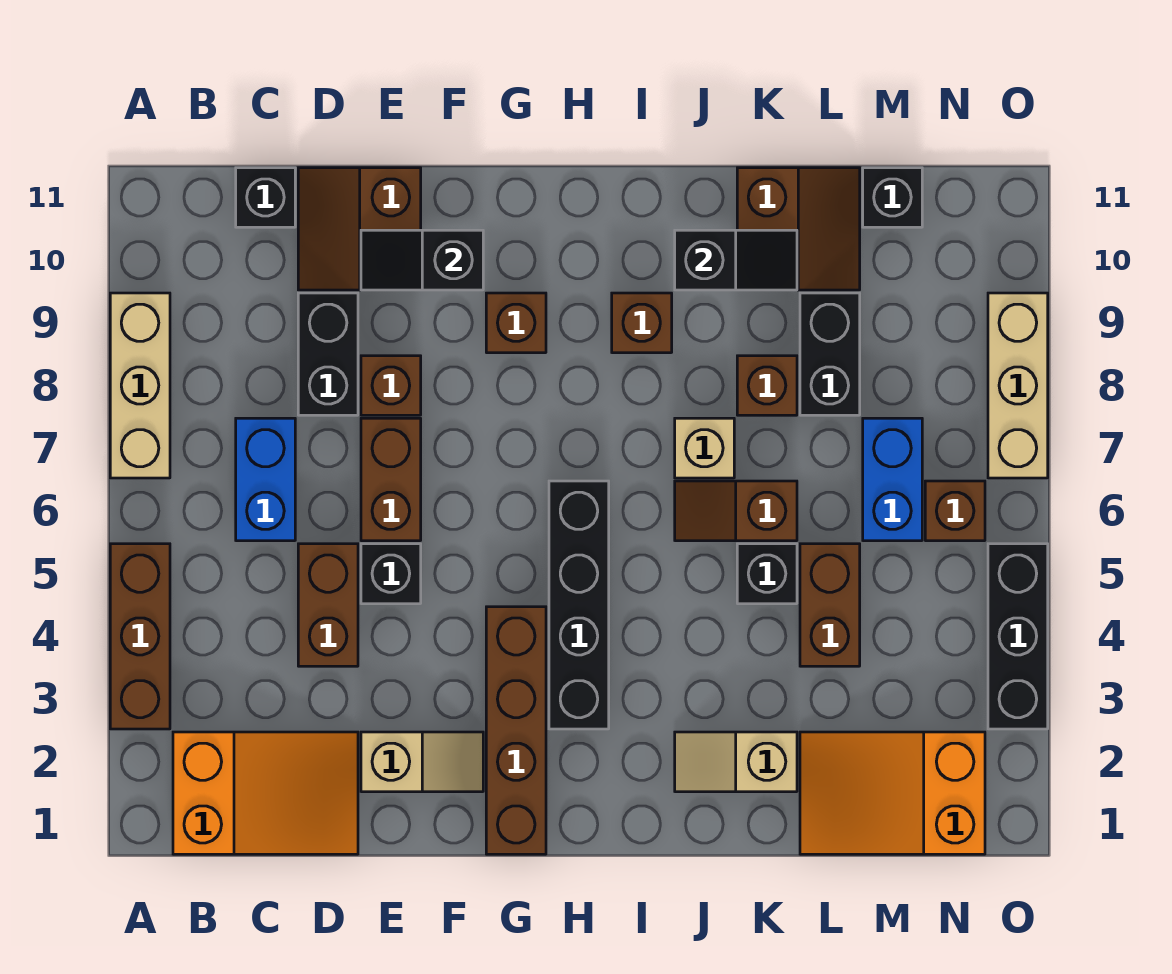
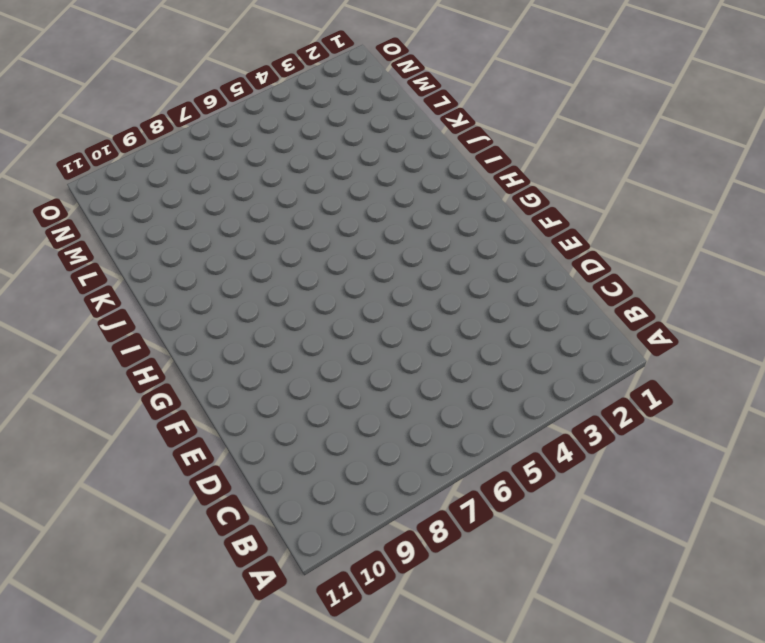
none -> brown 1x3 brick [110,544,170,729]
none -> tan 1x3 brick [110,293,170,478]
none -> orange 2x3 slope [173,732,358,854]
none -> blue 1x2 brick [236,418,295,541]

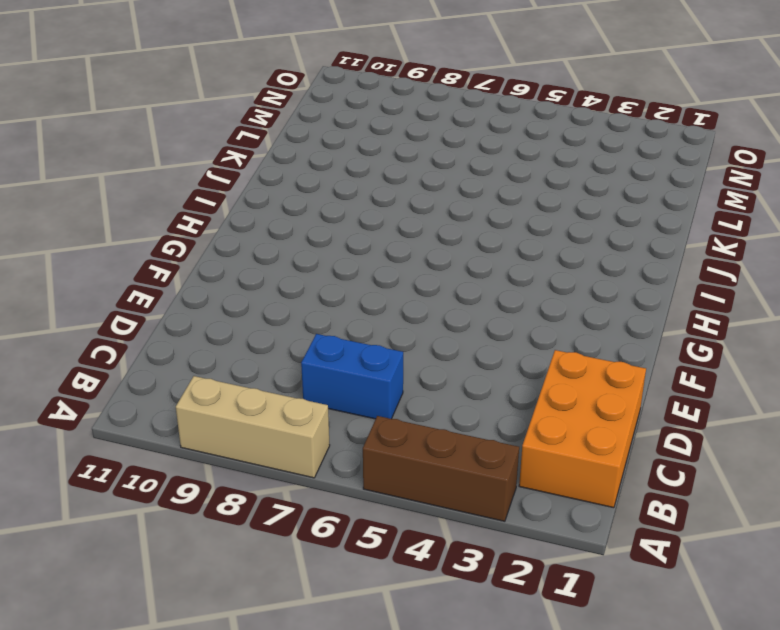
orange 2x3 brick [519,350,646,508] -> orange 2x3 slope [173,732,358,854]
none -> black 1x1 brick [236,168,295,227]
none -> brown 1x2 brick [298,544,358,666]
none -> black 1x2 brick [298,293,358,415]
none -> brown 2x2 slope [298,168,421,290]

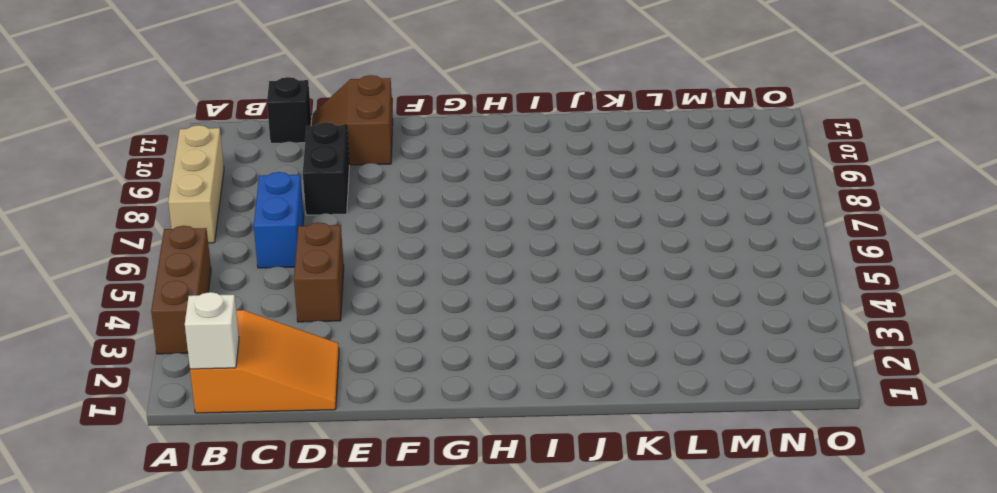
white 1x1 brick [185,292,239,369] -> none
none -> tan 1x2 slope [361,732,483,792]
none -> black 1x1 brick [361,544,421,604]
none -> brown 1x2 brick [361,418,421,541]
none -> brown 1x1 brick [361,356,421,415]

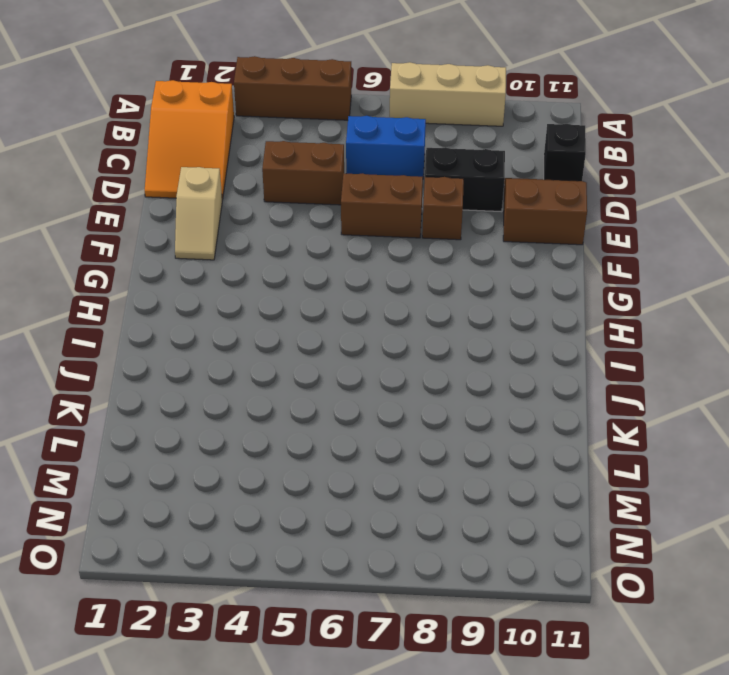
none -> black 1x1 brick [361,544,421,604]
none -> brown 1x4 brick [486,607,546,854]
none -> brown 1x1 brick [486,293,546,353]
none -> black 1x4 brick [549,481,609,729]

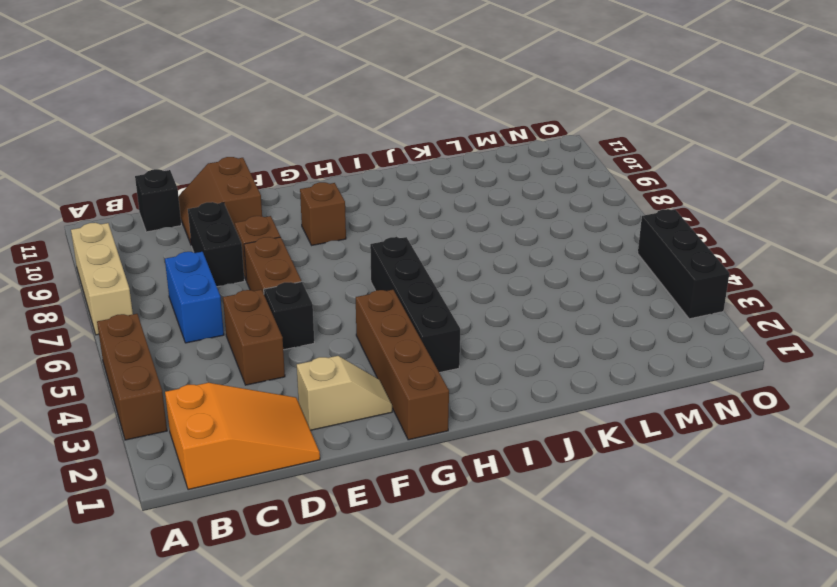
none -> brown 1x1 brick [612,293,672,353]
none -> tan 1x2 slope [675,732,797,792]
none -> brown 1x2 slope [675,481,797,541]
none -> tan 1x1 brick [675,418,734,478]

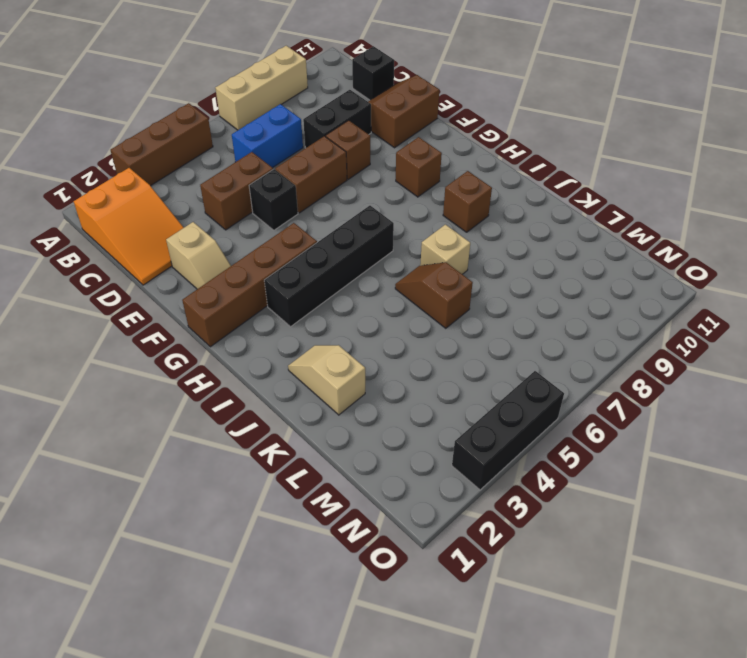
none -> black 1x1 brick [737,544,797,604]
none -> brown 1x1 brick [737,356,797,415]
none -> brown 2x2 slope [737,168,860,290]
none -> orange 2x3 slope [800,732,985,854]

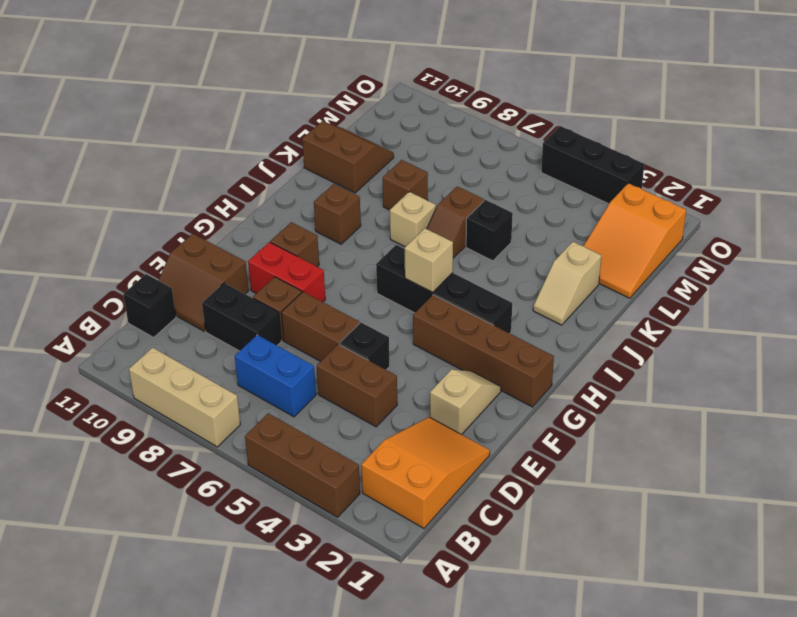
red 1x2 brick [248,242,325,302] -> none
tan 1x1 brick [405,228,453,292] -> none
none -> brown 1x2 brick [800,544,860,666]
none -> black 1x2 brick [800,293,860,415]
none -> blue 1x2 brick [863,418,922,541]
none -> black 1x1 brick [863,168,922,227]

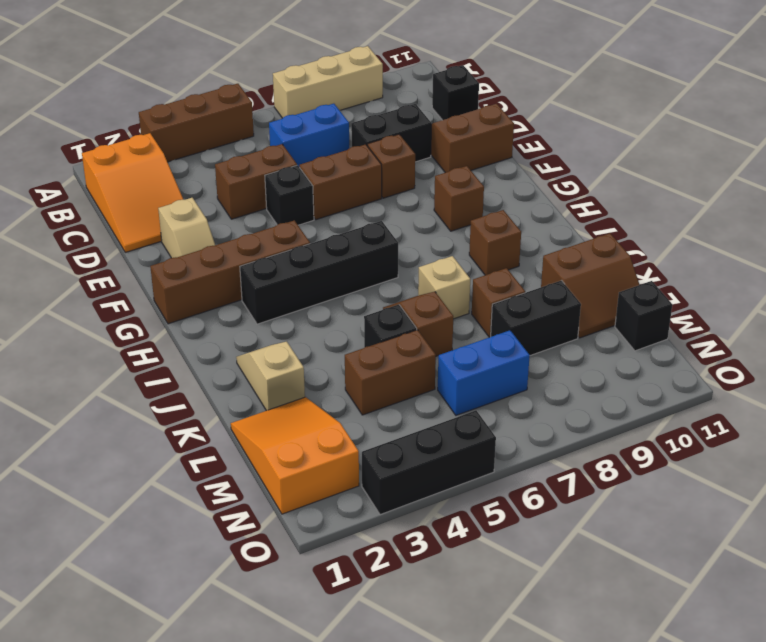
none -> brown 1x1 brick [925,481,985,541]
none -> tan 1x3 brick [988,293,1048,478]
none -> black 1x2 slope [361,230,483,290]
none -> black 1x2 slope [675,230,797,290]

